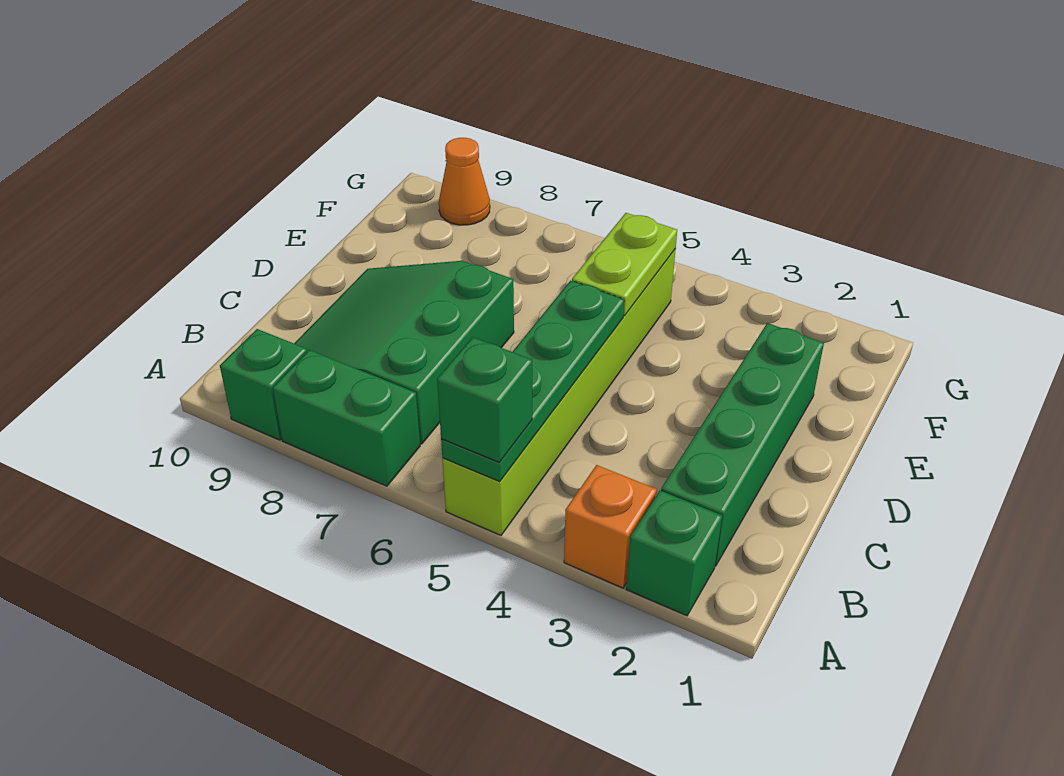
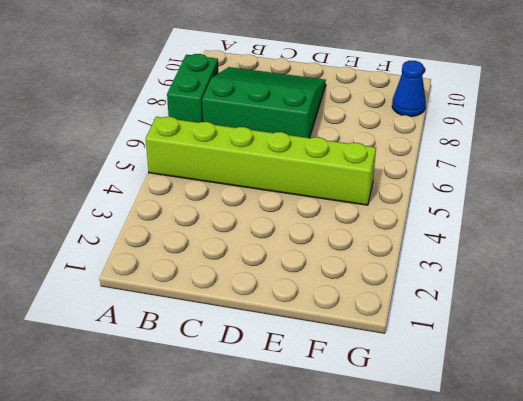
blue 1x1 cone [392,61,426,116] -> orange 1x1 cone [439,138,490,225]
none -> green 1x1 brick [626,491,722,616]
none -> orange 1x1 brick [564,465,657,588]

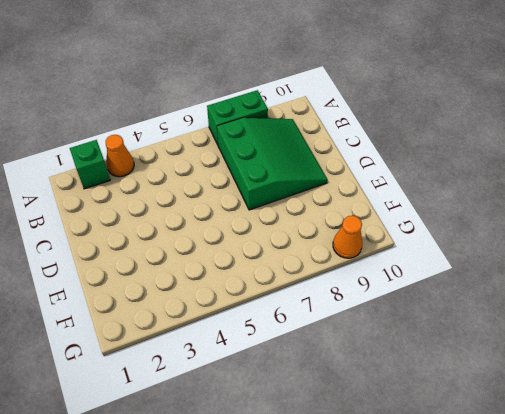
orange 1x1 cone [106,135,134,177] -> orange 1x1 brick [564,465,657,588]
none -> lime 1x6 brick [442,249,676,535]
none -> green 1x1 brick [220,329,307,440]

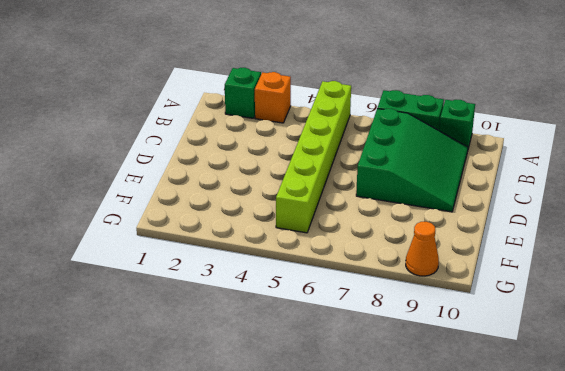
none -> green 1x4 brick [661,323,824,566]
none -> green 1x4 plate [441,281,624,482]

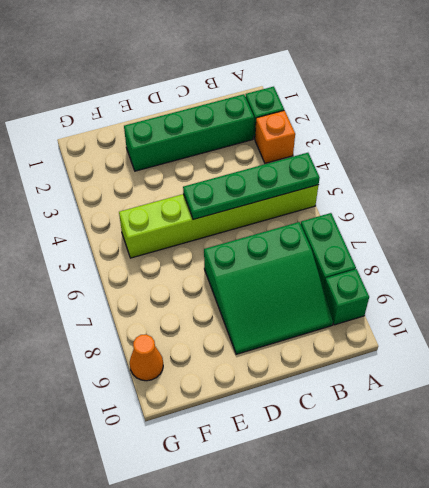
none -> lime 1x2 plate [572,213,677,316]
none -> green 1x1 brick [437,337,532,462]

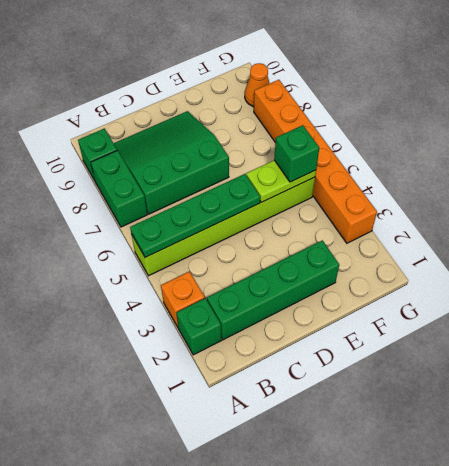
green 1x1 brick [274,125,319,182] -> green 1x1 brick moved to [437,337,532,462]
orange 1x6 brick [254,80,377,243] -> none

